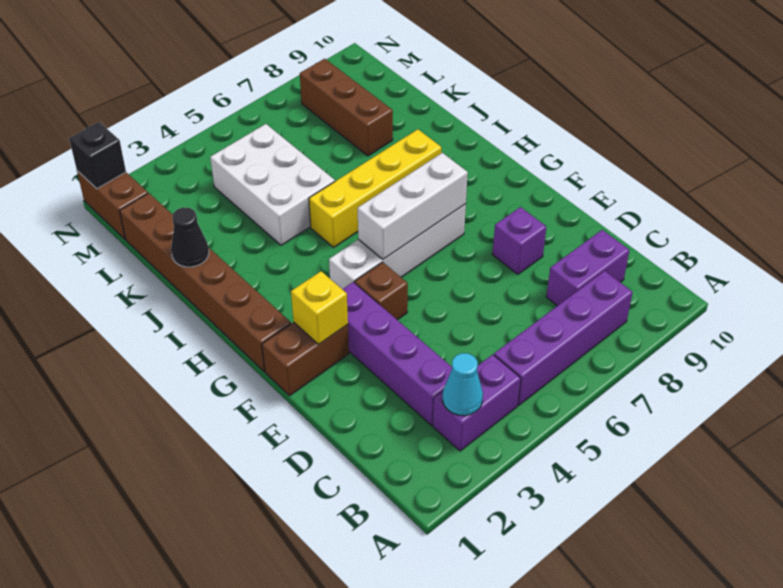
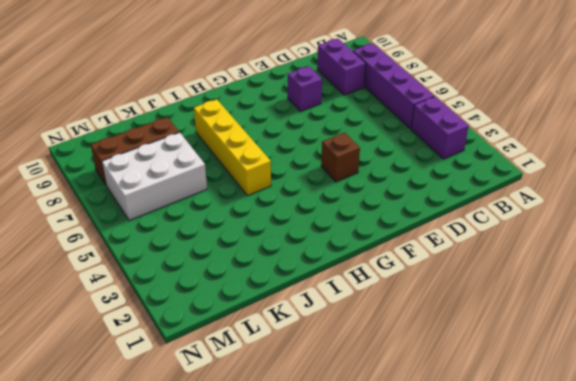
white 2x3 brick [102,132,207,220] -> white 2x3 brick moved to [210,124,335,245]
none -> purple 1x4 brick [343,282,452,425]
none -> brown 1x2 brick [262,322,349,396]
none -> brown 1x6 brick [120,193,291,371]

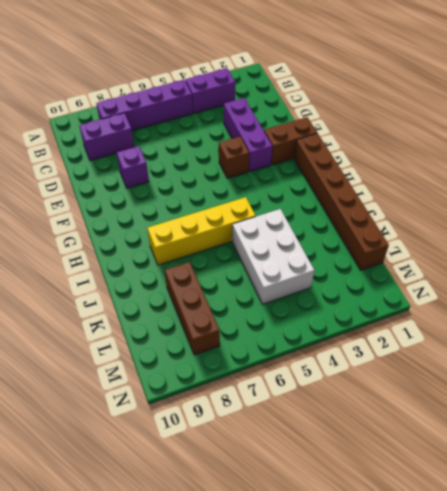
purple 1x3 brick [224,98,272,172] -> purple 1x4 brick [343,282,452,425]
none -> white 1x4 brick [329,204,466,289]
none -> brown 1x2 brick [77,171,148,239]
none -> cyan 1x1 cone [443,353,483,416]

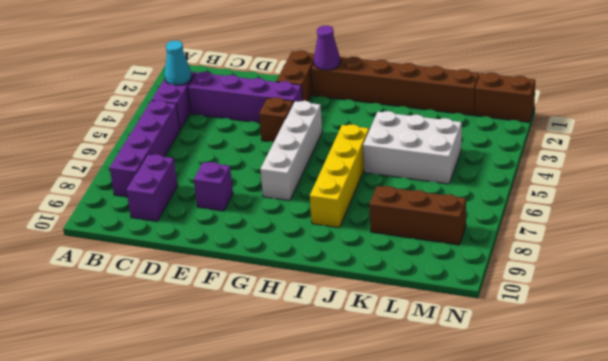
purple 1x1 cone [314,25,340,70] -> none
none -> yellow 1x1 brick [291,271,348,344]
none -> white 1x3 brick [358,153,468,259]
none -> black 1x1 cone [171,207,209,267]

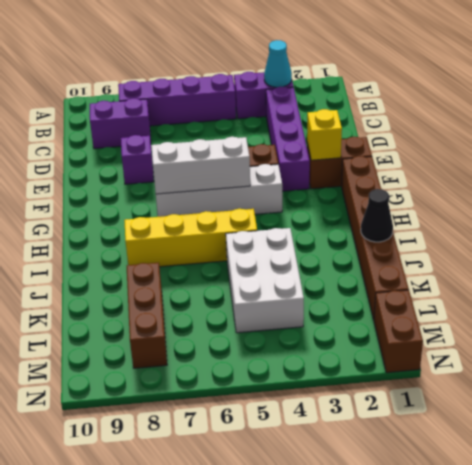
none -> black 1x1 brick [69,122,126,189]

